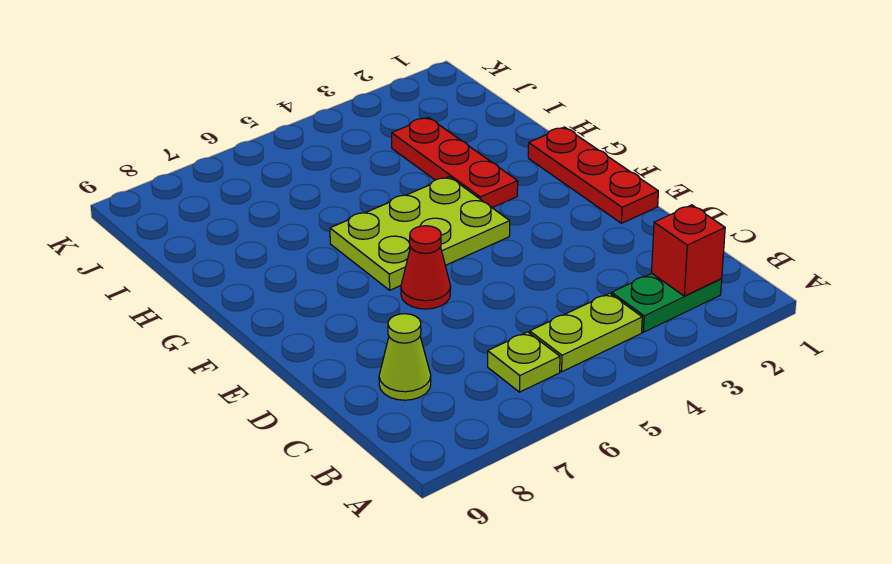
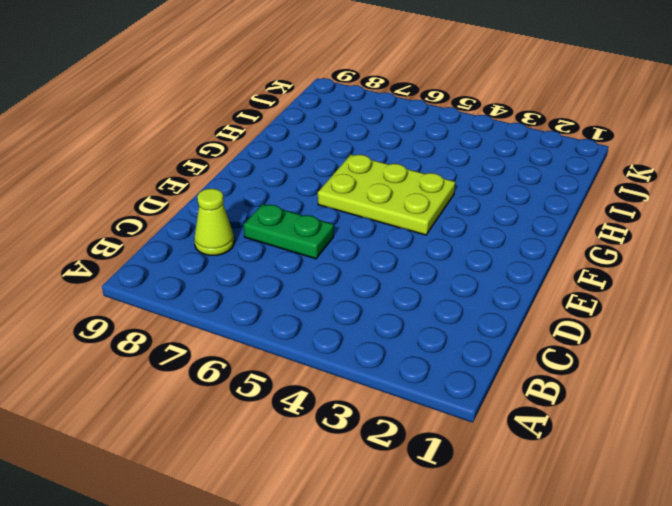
green 1x2 plate [244,204,334,259] -> green 1x2 plate moved to [612,274,722,332]
none -> lime 1x2 plate [530,293,642,372]
none -> lime 1x1 plate [488,332,560,392]

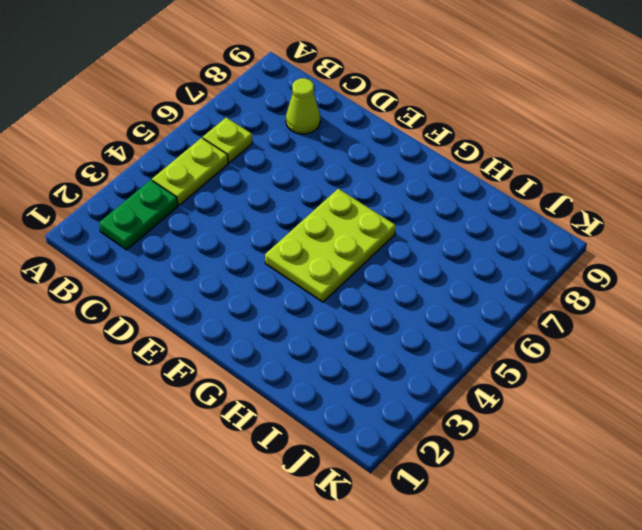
none -> red 1x3 plate [528,127,658,223]
none -> red 1x1 cone [401,226,451,309]

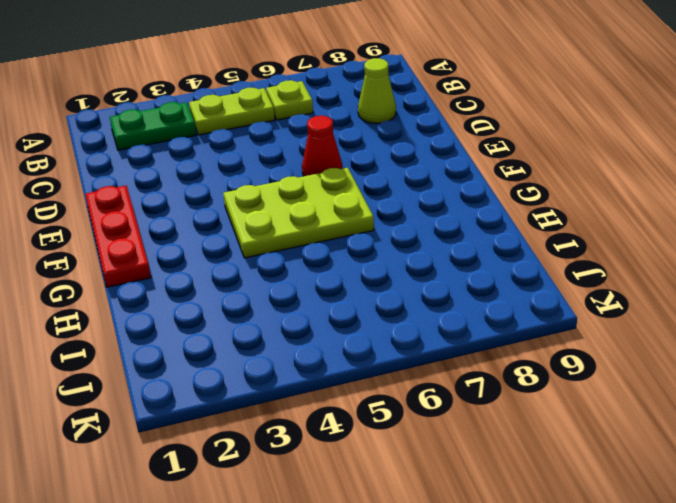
none -> red 1x3 plate [392,117,518,208]
none -> red 1x1 brick [652,205,725,296]

